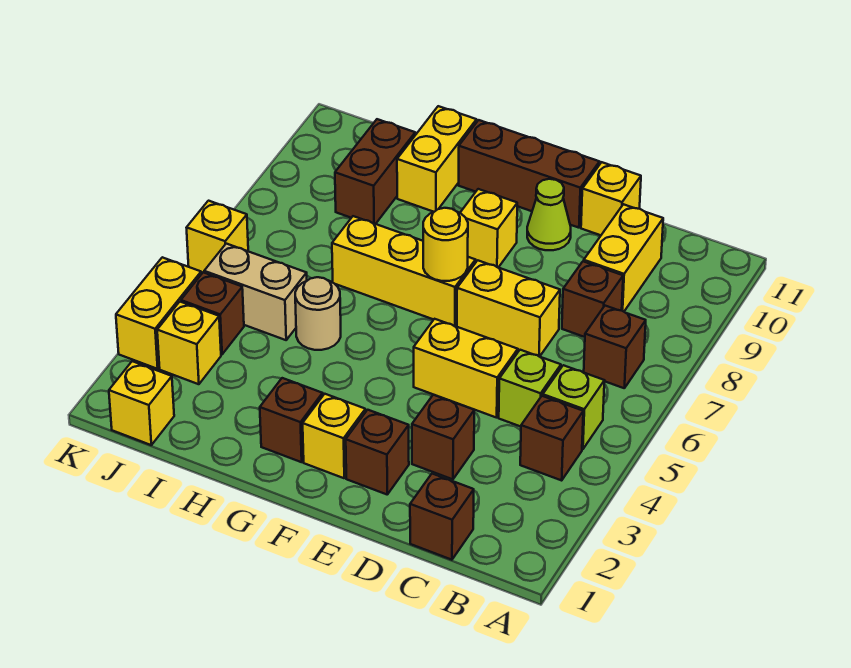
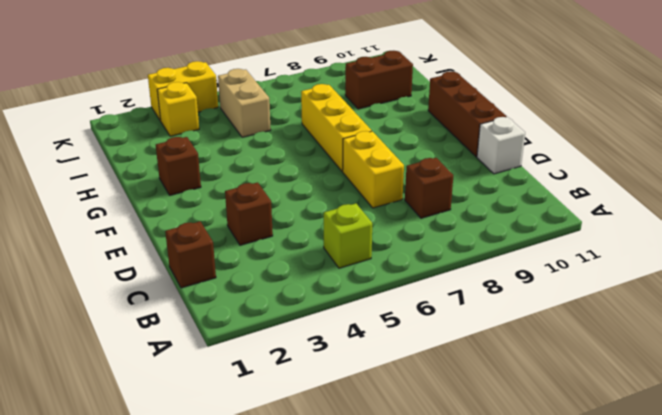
white 1x1 brick [477,117,525,174] -> yellow 1x1 brick [581,162,641,235]
none -> brown 1x1 brick [520,396,583,480]
none -> brown 1x1 brick [584,306,646,388]
none -> lime 1x1 brick [499,350,561,427]

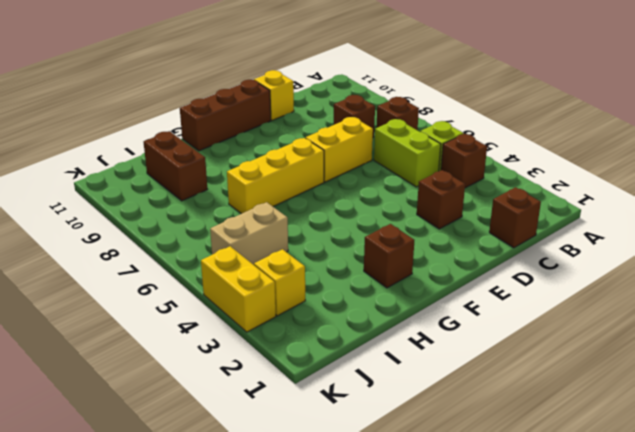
lime 1x2 brick [374,119,441,187] -> lime 1x1 brick [499,350,561,427]
none -> yellow 1x2 brick [584,204,663,312]
none -> yellow 1x2 brick [414,319,518,418]
none -> brown 1x1 brick [346,410,409,494]

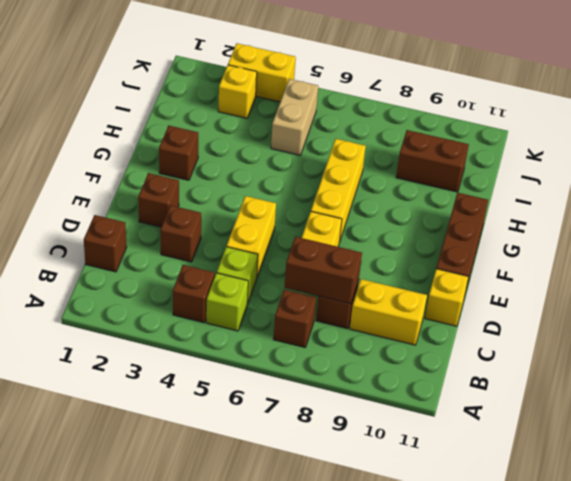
brown 1x2 brick [284,237,362,304] -> none
none -> lime 1x1 cone [527,179,571,250]
none -> yellow 1x1 brick [303,394,366,478]
none -> yellow 1x1 brick [460,189,517,268]

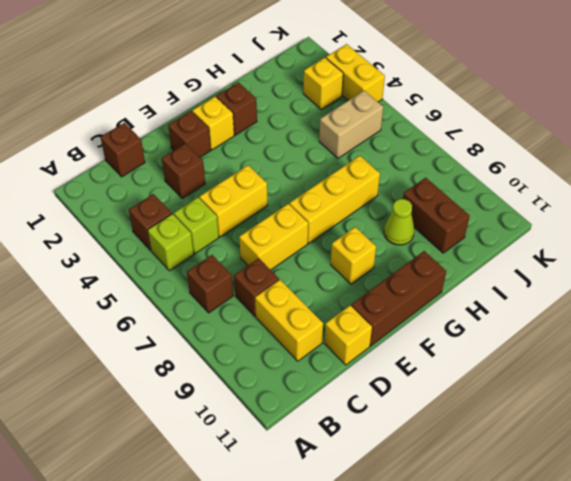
lime 1x1 cone [384,199,414,245] -> lime 1x1 cone moved to [527,179,571,250]
none -> tan 1x1 round brick [295,277,341,350]
none -> yellow 1x2 brick [397,106,477,212]
none -> yellow 1x1 brick [109,361,174,445]

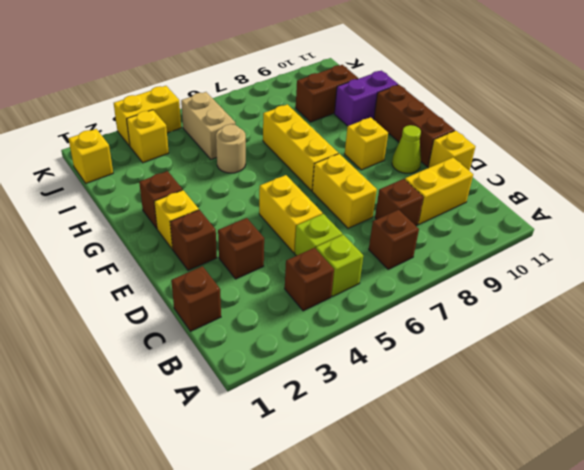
purple 1x2 brick [334,71,398,126] -> yellow 1x2 brick [397,106,477,212]
none -> brown 1x1 brick [181,272,244,354]
none -> yellow 1x1 brick [186,201,248,272]
none -> yellow 1x1 round brick [423,208,468,281]

